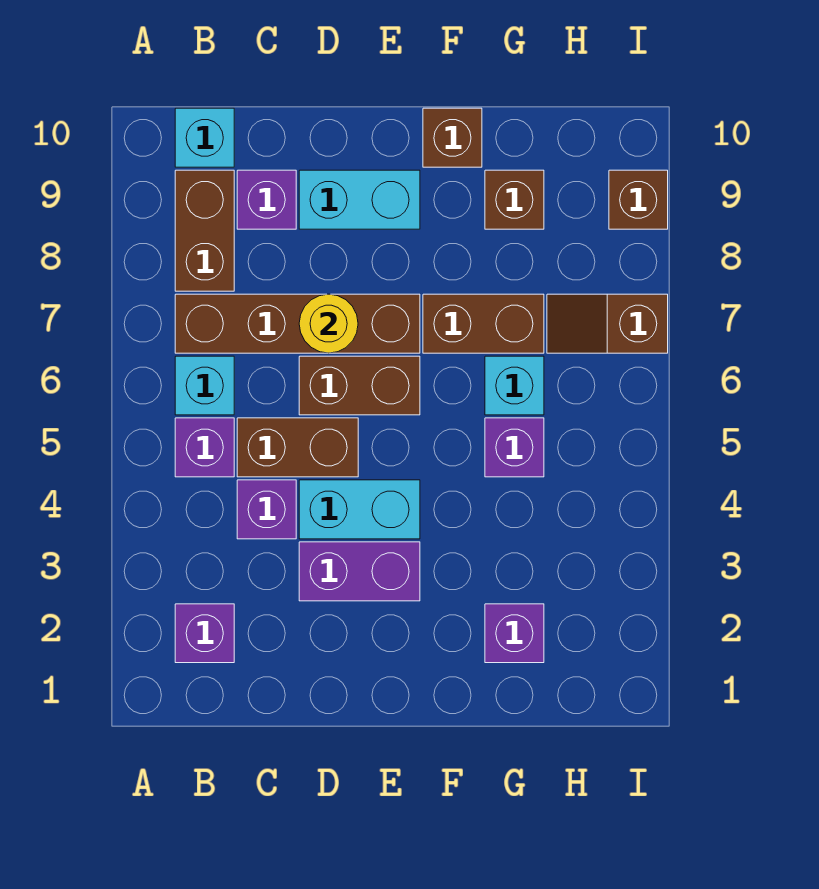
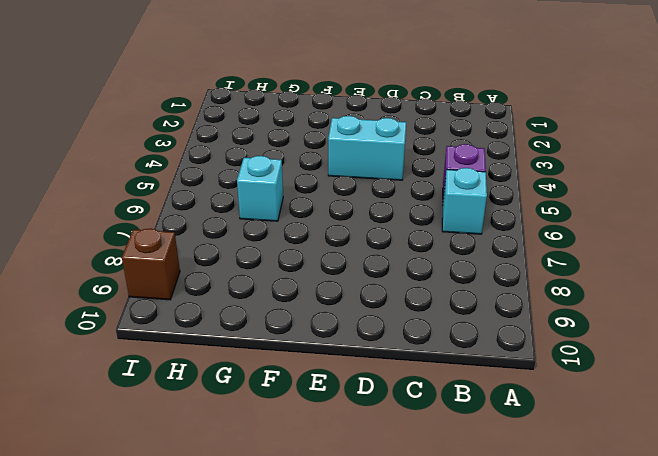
none -> purple 1x1 brick [175,604,234,663]
none -> brown 1x4 brick [175,294,420,353]
none -> brown 1x2 brick [175,170,234,291]

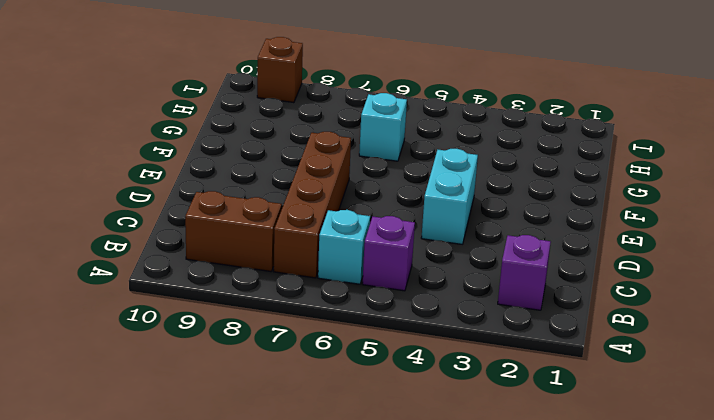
none -> cyan 1x1 brick [175,108,234,167]
none -> purple 1x1 brick [237,480,296,539]
none -> brown 1x2 brick [237,418,358,477]

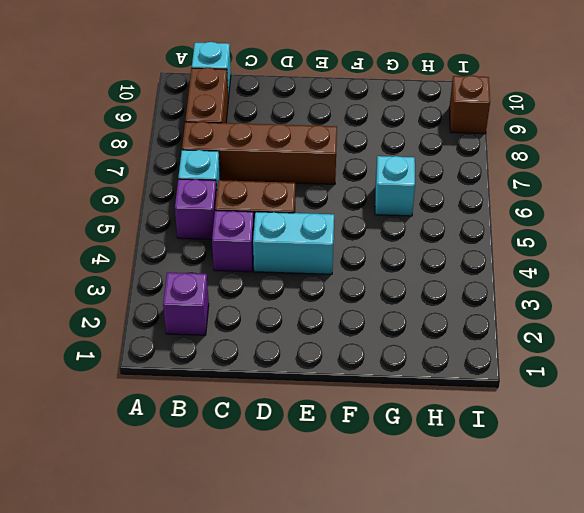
none -> purple 1x1 brick [237,170,296,229]
none -> purple 1x2 brick [299,542,420,601]
none -> brown 1x2 brick [299,356,420,415]

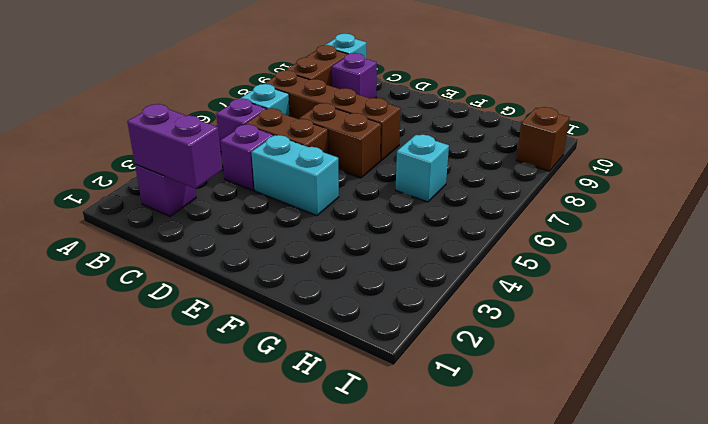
purple 1x2 brick [127,104,222,189] -> purple 1x2 brick moved to [299,542,420,601]
none -> cyan 1x2 brick [299,170,420,229]
none -> brown 1x2 brick [423,294,544,353]
none -> brown 1x1 brick [423,108,482,167]

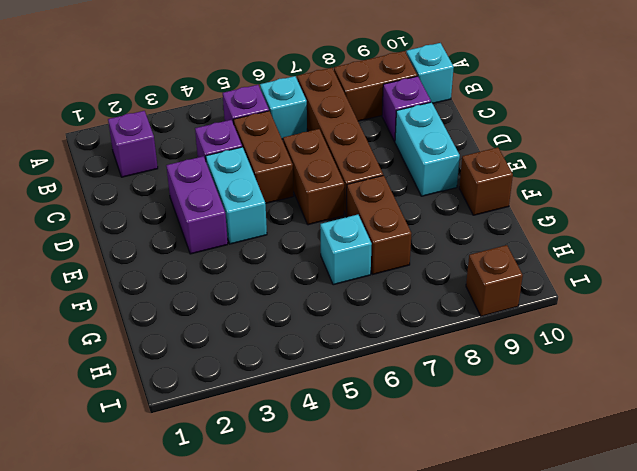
none -> purple 1x1 brick [485,604,544,663]
none -> purple 1x1 brick [485,418,544,477]
none -> brown 1x1 brick [485,170,544,229]

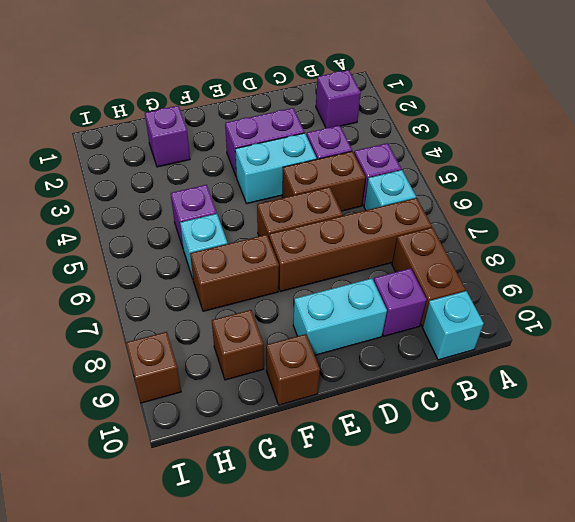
none -> brown 1x2 slope [547,294,668,353]
none -> yellow 1x1 round brick [299,294,358,353]

